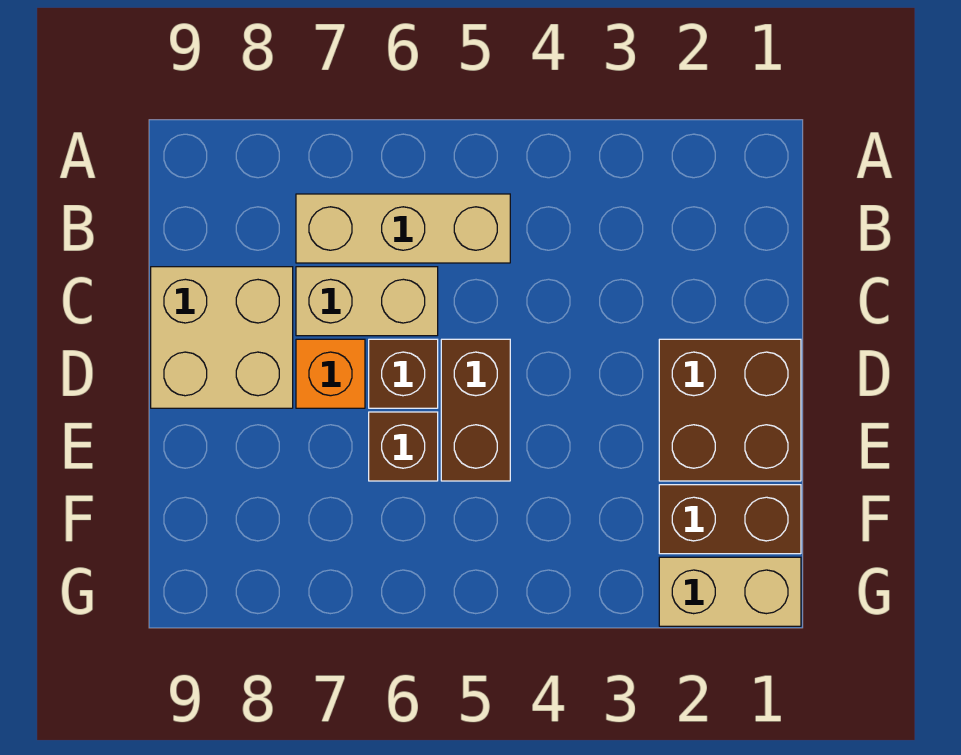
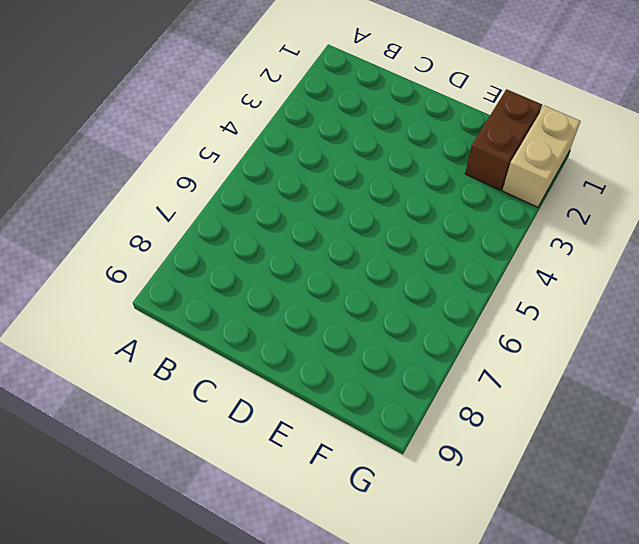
none -> tan 1x3 brick [296,194,510,263]
none -> tan 1x2 brick [296,267,438,336]

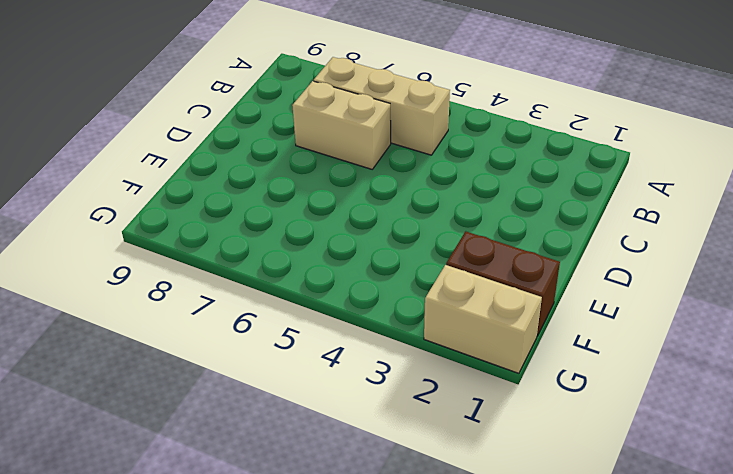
none -> tan 2x2 brick [151,267,293,408]
none -> brown 2x2 brick [659,339,801,481]

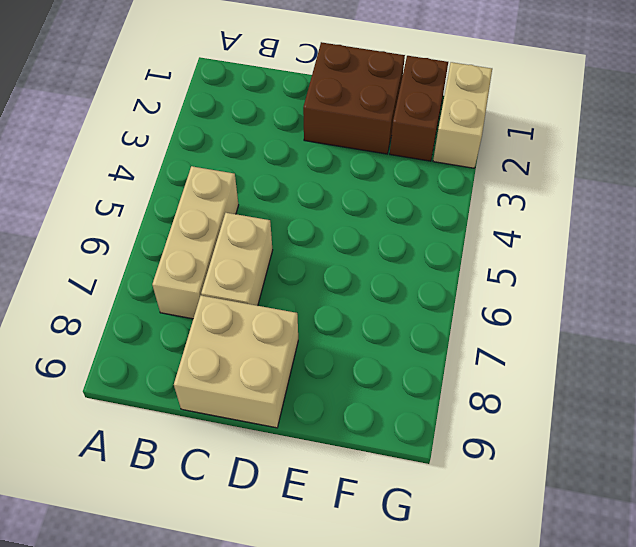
none -> brown 1x2 brick [441,339,510,481]
none -> brown 1x1 brick [369,339,438,408]

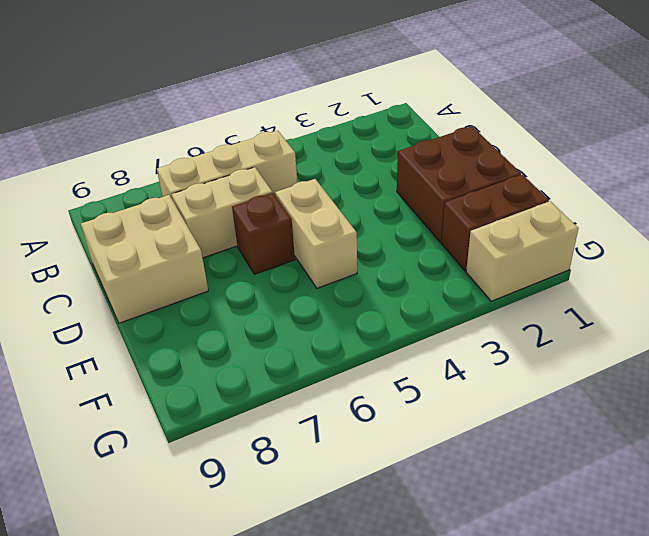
tan 1x2 brick [275,179,357,288] -> brown 1x2 brick [441,339,510,481]
none -> orange 1x1 brick [296,339,365,408]
none -> brown 1x1 brick [369,412,438,481]

